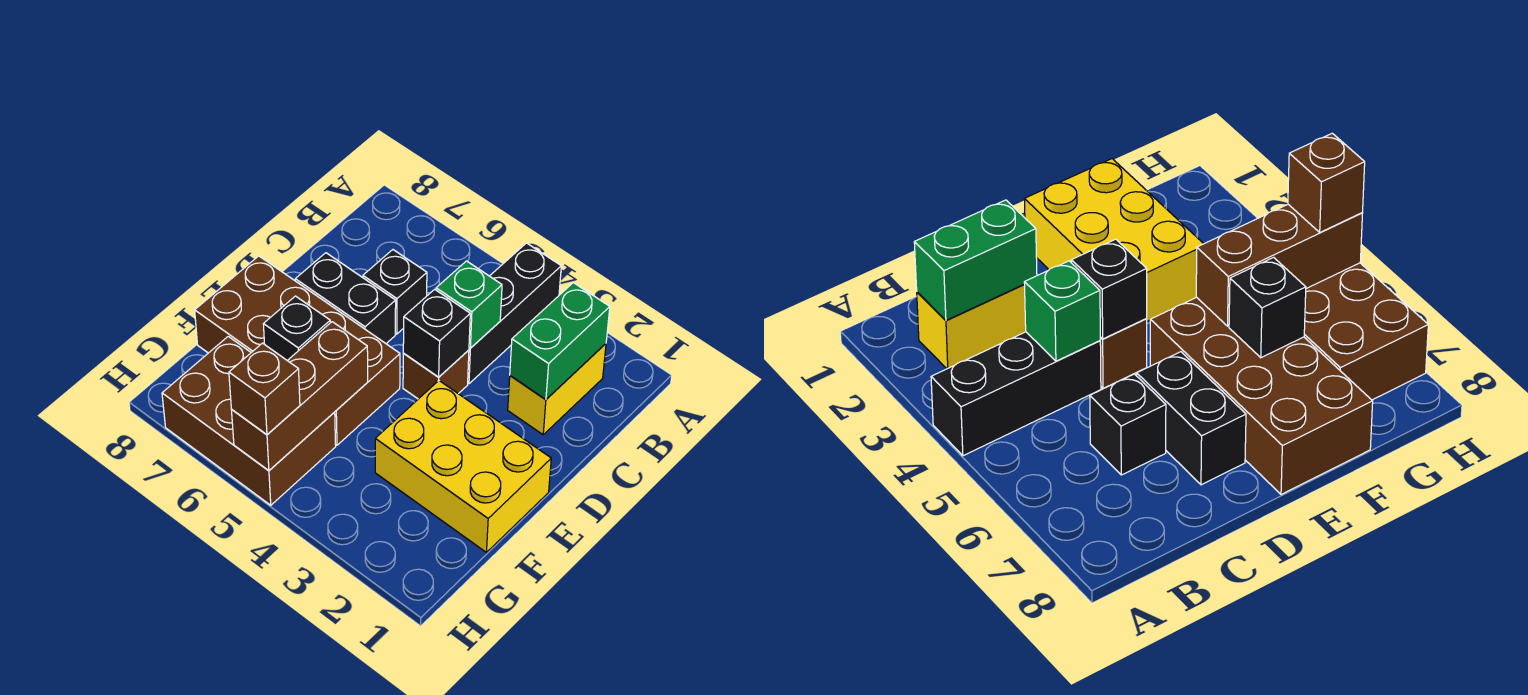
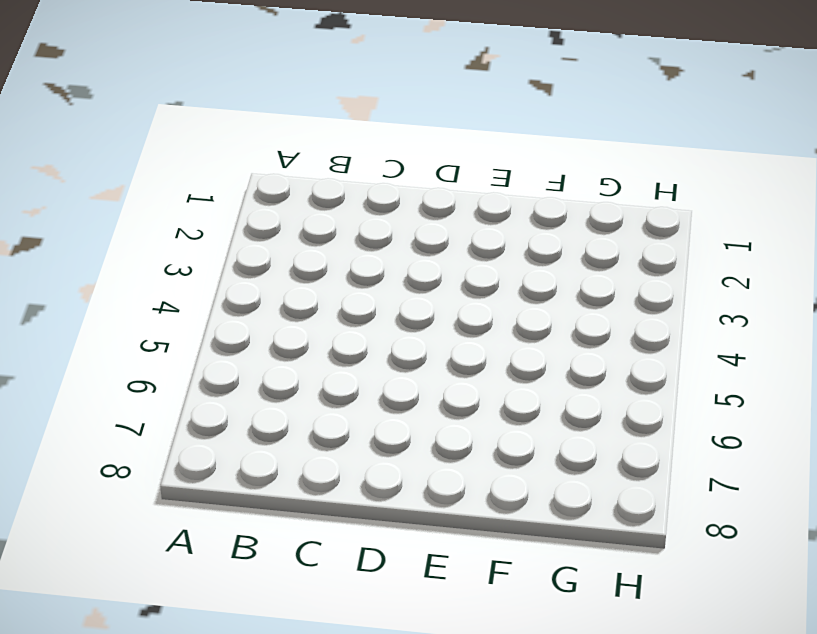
none -> black 1x3 brick [468,243,561,384]
none -> yellow 1x2 brick [508,344,606,435]
none -> black 1x1 brick [363,250,427,334]

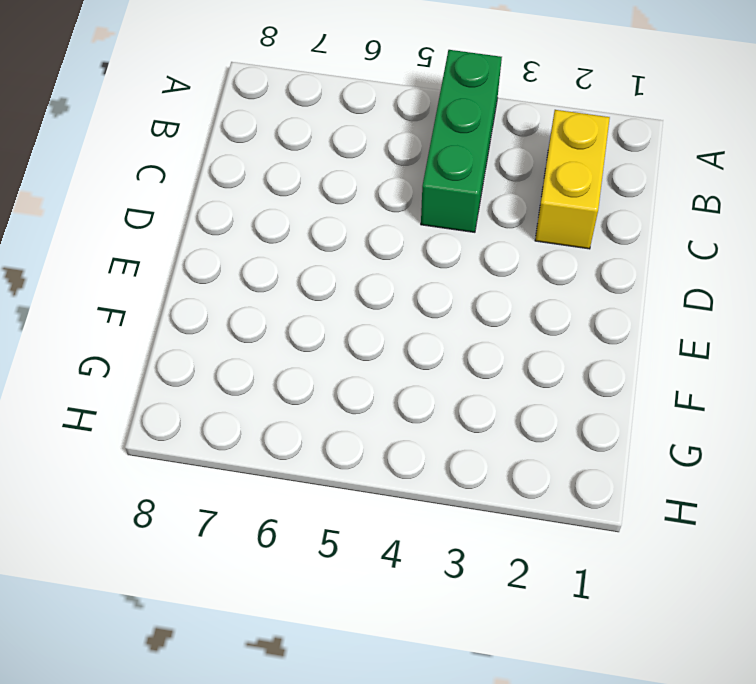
green 1x3 brick [421,50,502,232] -> black 1x3 brick [468,243,561,384]
none -> black 1x1 brick [363,250,427,334]
none -> brown 1x1 brick [403,350,469,399]
none -> black 1x2 brick [295,253,396,343]

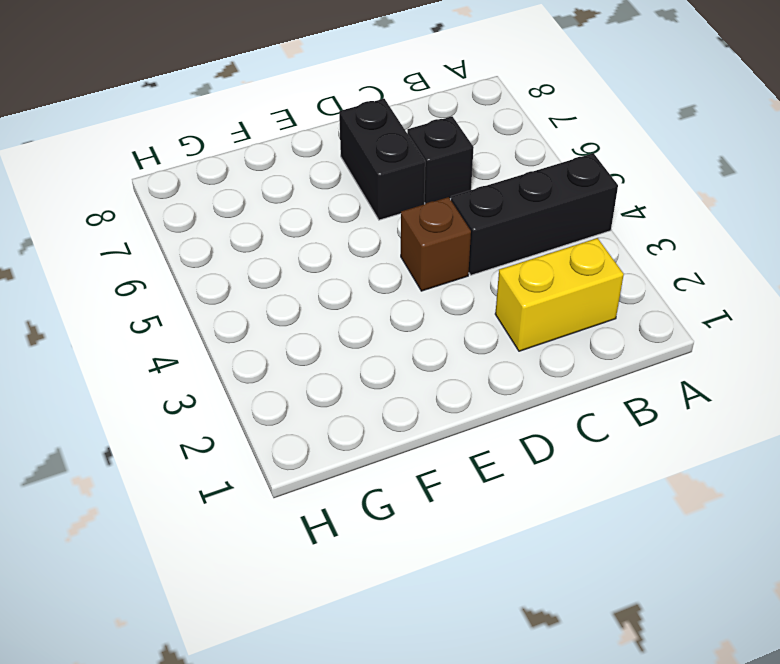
none -> yellow 2x3 brick [375,381,551,552]
none -> brown 2x4 brick [195,256,400,445]
none -> brown 2x3 brick [162,336,336,505]

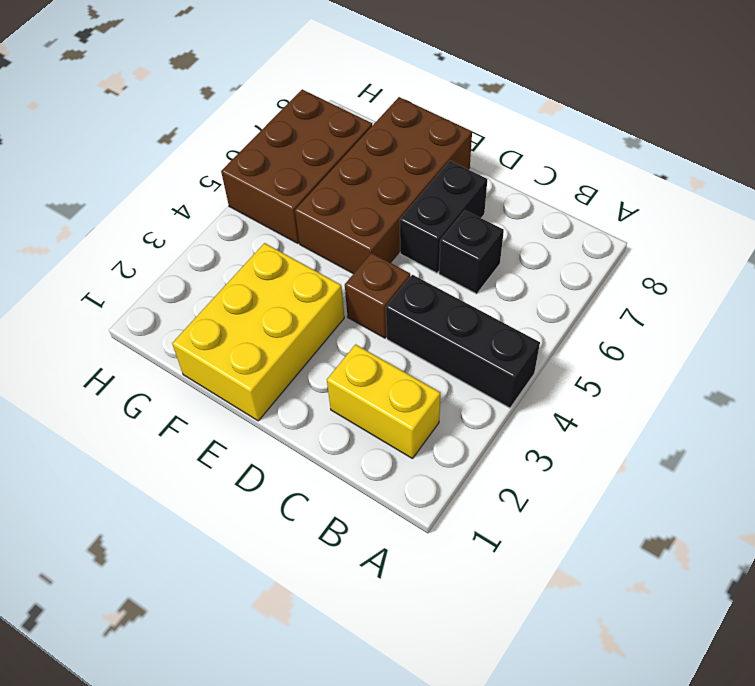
none -> green 1x2 brick [510,283,610,399]
none -> green 1x1 brick [436,261,502,348]
none -> black 1x1 brick [403,289,470,377]

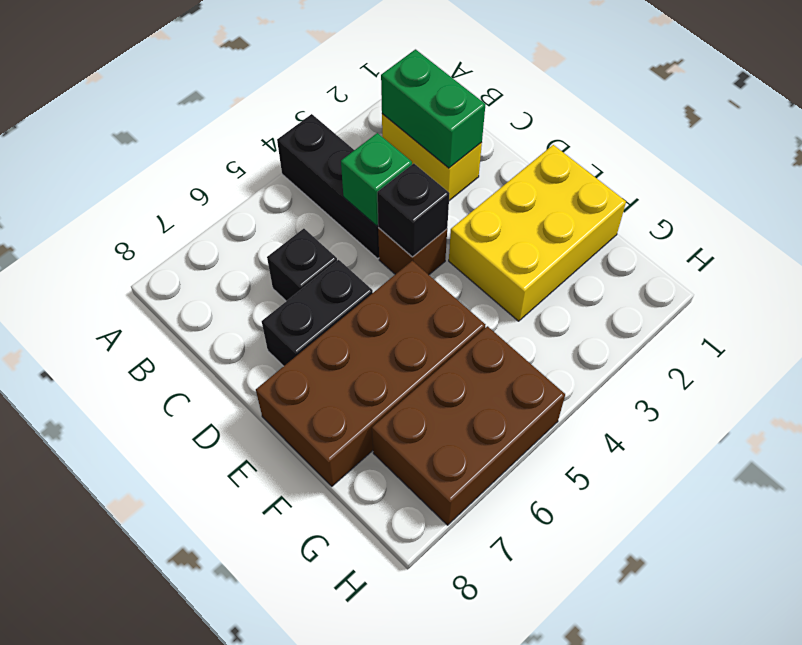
none -> brown 1x3 brick [232,322,368,471]
none -> black 1x1 brick [263,296,330,360]
none -> brown 1x1 brick [229,343,300,435]

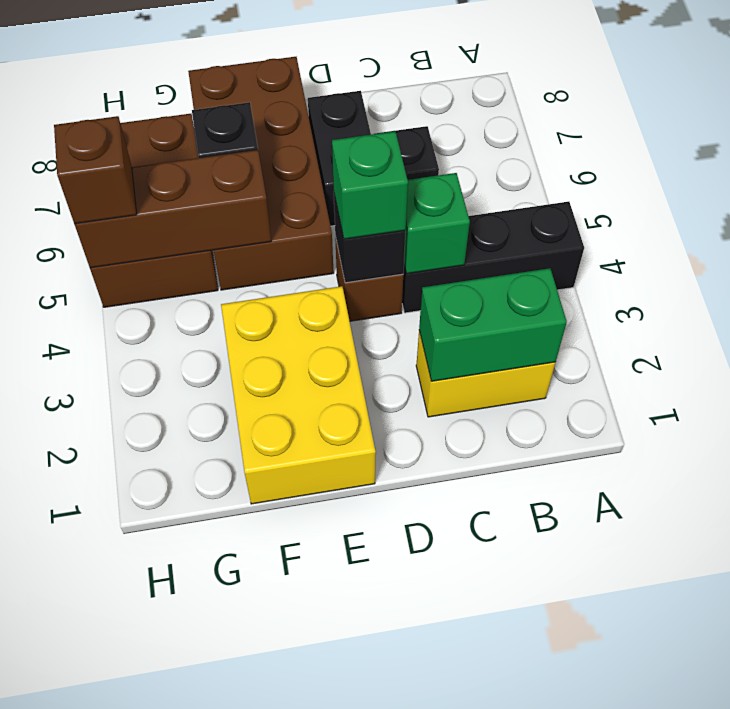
green 1x1 brick [332,131,408,239] -> none

